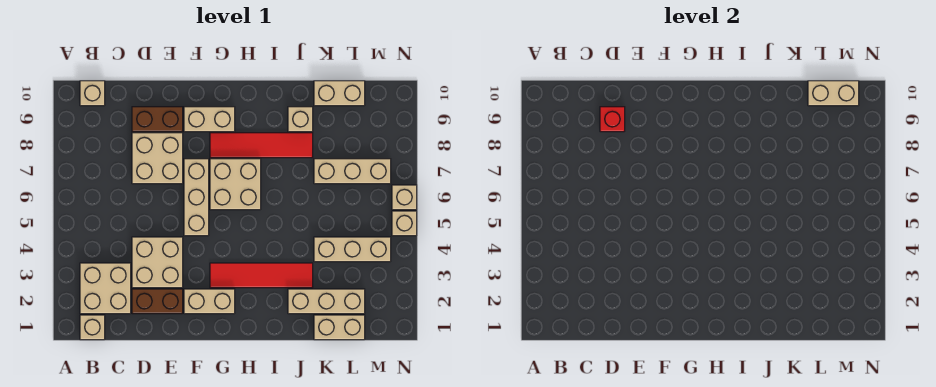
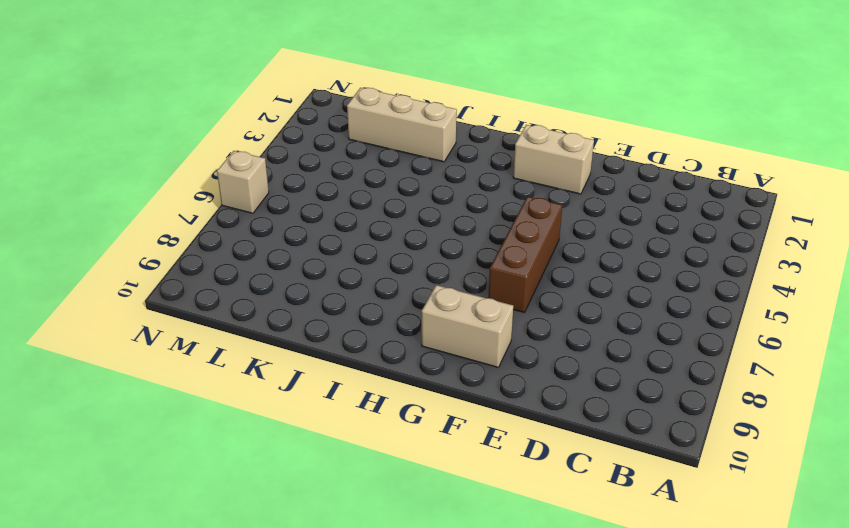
brown 1x3 brick [488,197,562,313] -> tan 1x3 brick [184,159,209,236]
none -> tan 1x1 brick [80,315,105,340]
none -> tan 2x2 brick [80,263,131,314]
none -> tan 1x1 brick [80,81,105,106]

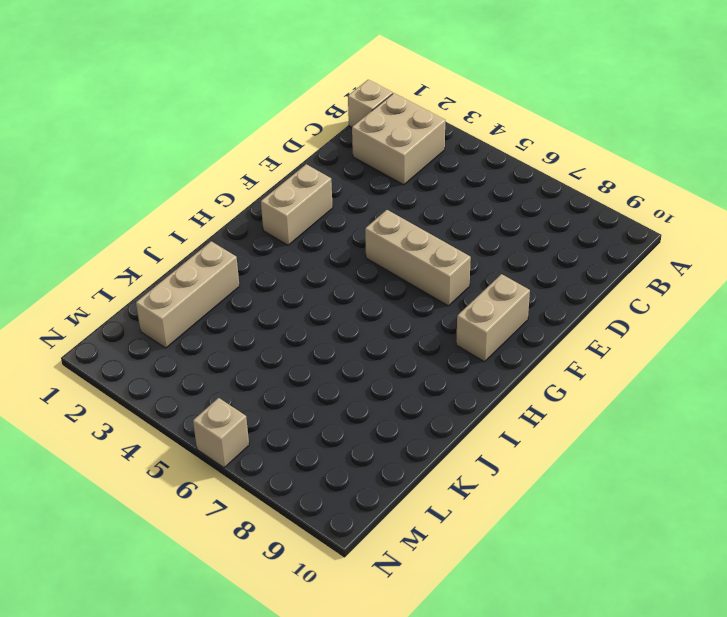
none -> tan 1x1 brick [80,81,105,106]
none -> brown 1x2 brick [132,289,183,314]
none -> tan 2x2 brick [132,237,183,288]

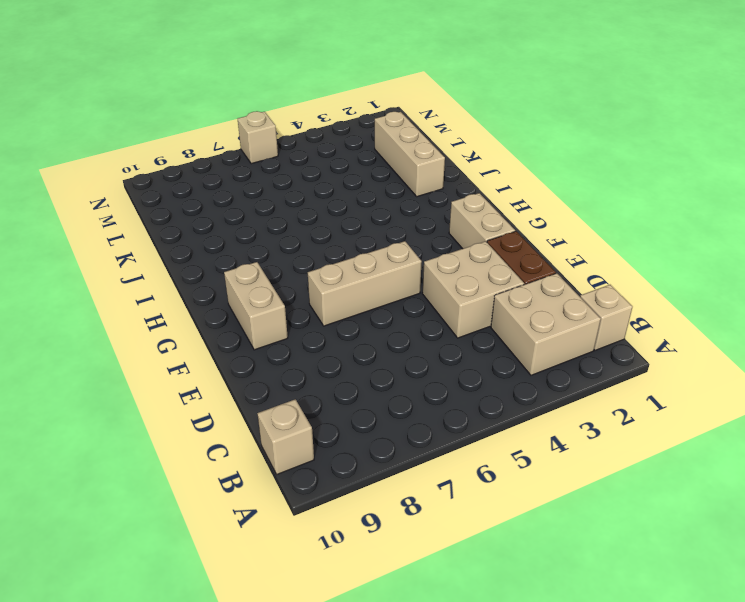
none -> tan 2x2 brick [132,133,183,184]
none -> brown 1x2 brick [132,107,183,132]
none -> red 1x4 tile [210,263,313,288]

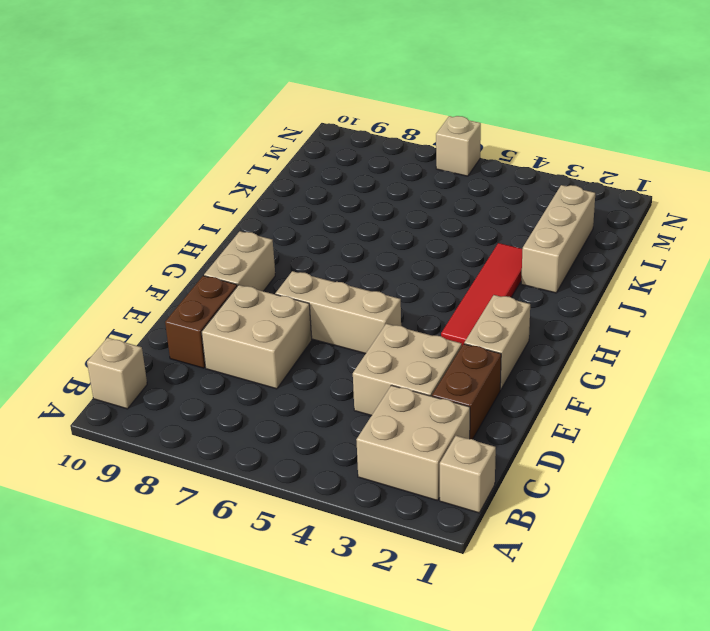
none -> tan 2x2 brick [210,159,261,210]
none -> red 1x4 tile [210,133,313,158]
none -> tan 1x1 brick [288,107,313,132]

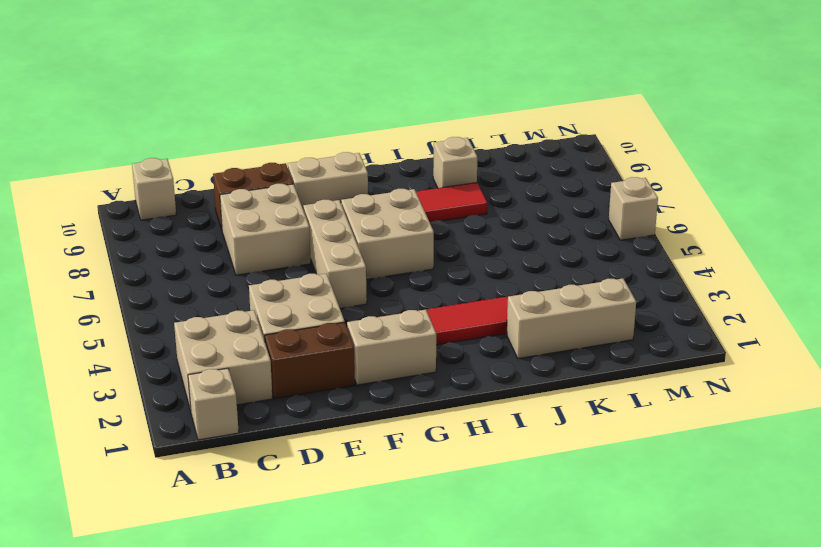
none -> tan 1x2 brick [314,315,365,340]
none -> tan 1x3 brick [314,237,391,262]
none -> tan 1x3 brick [314,159,391,184]

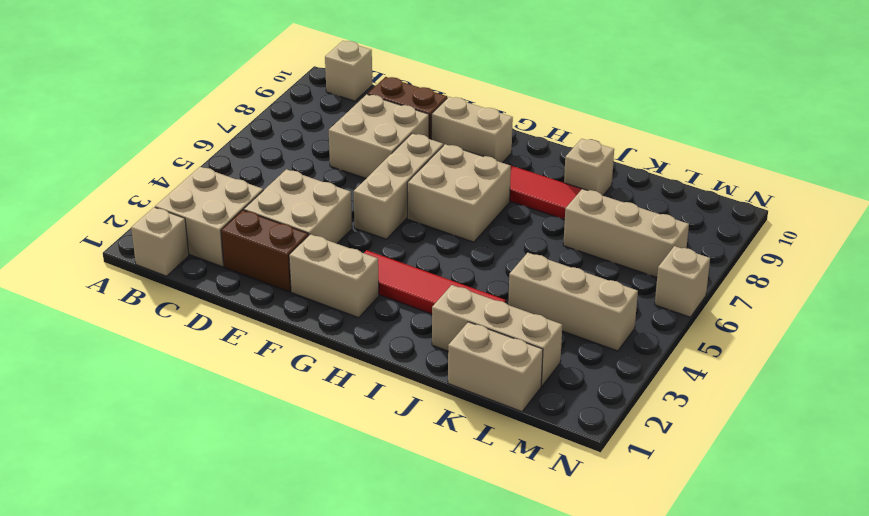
none -> tan 1x2 brick [314,81,365,106]
none -> tan 1x1 brick [392,211,417,236]
none -> red 1x1 brick [600,107,625,132]

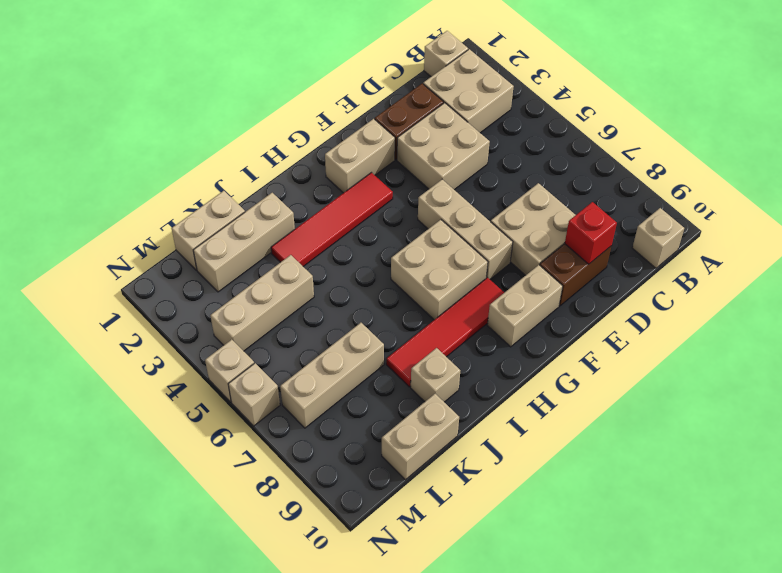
none -> tan 1x2 brick [808,81,859,106]

